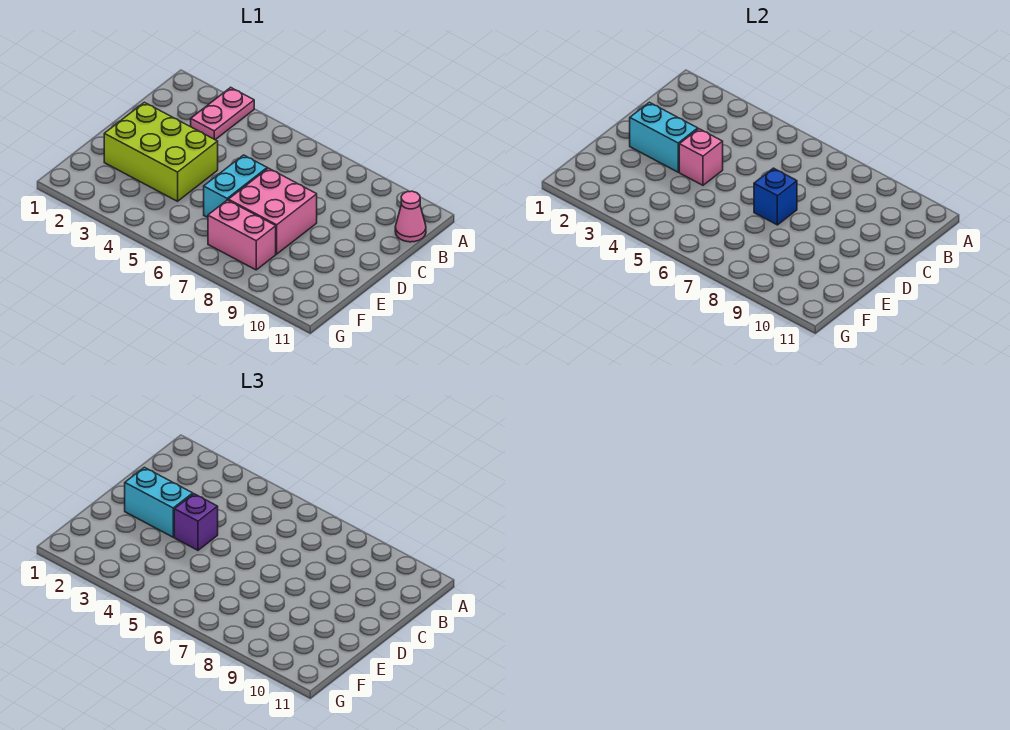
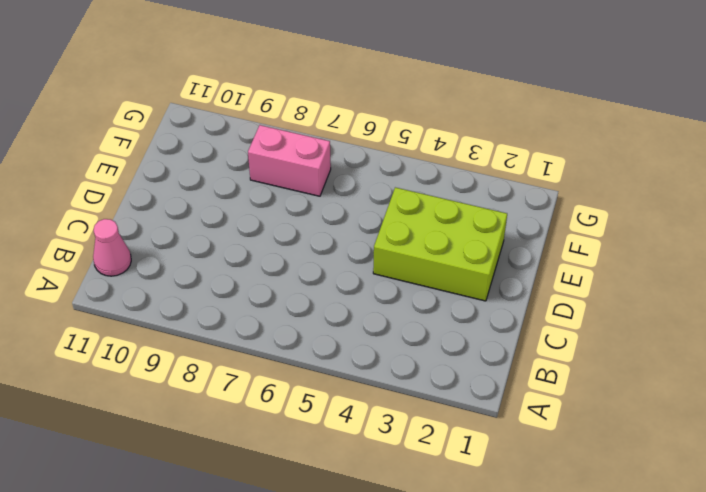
none -> pink 1x2 plate [191,87,254,140]
none -> cyan 1x2 brick [204,155,267,217]

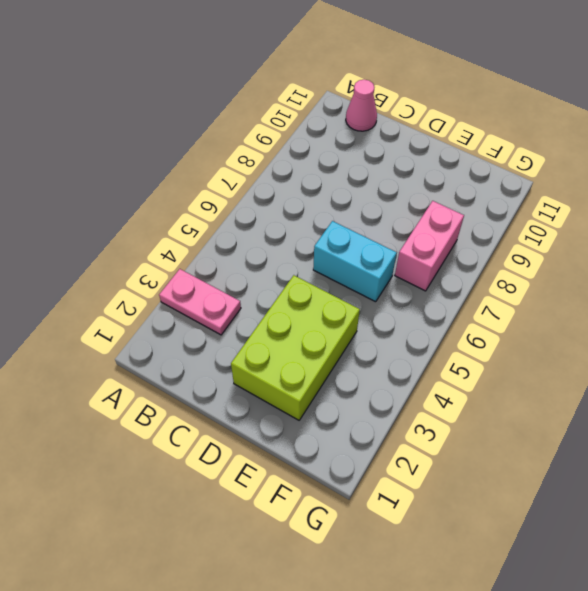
none -> pink 2x2 brick [228,168,317,254]
none -> cyan 1x2 brick [630,102,698,172]

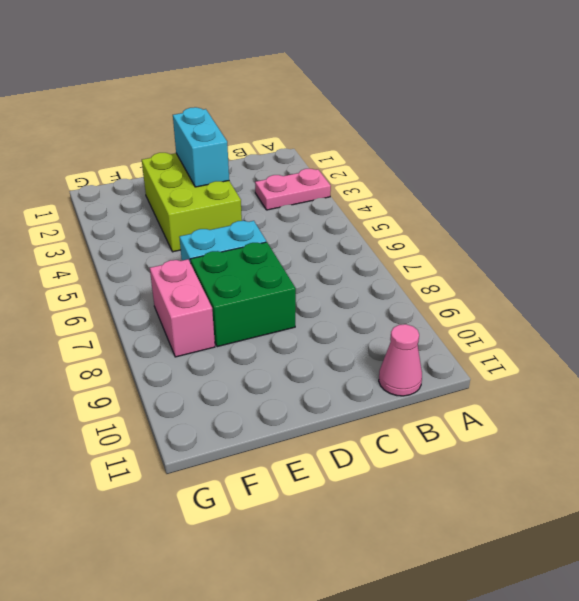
green 2x2 brick [191,242,296,347] -> pink 2x2 brick [228,168,317,254]
none -> pink 1x1 brick [679,129,723,185]
none -> blue 1x1 brick [754,168,797,225]

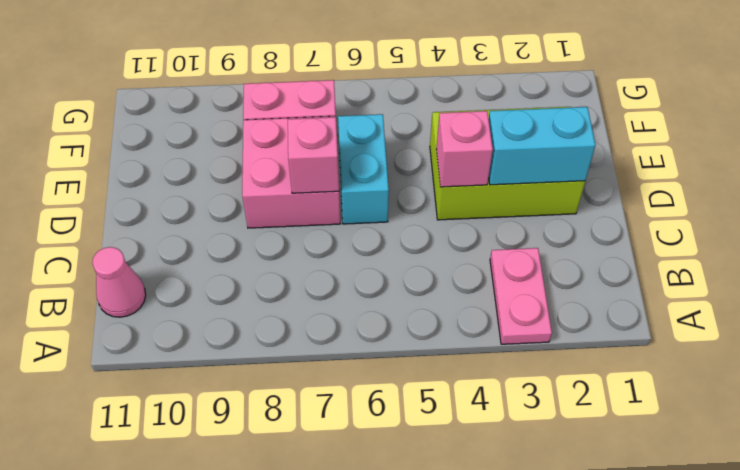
pink 1x1 brick [288,117,339,193] -> blue 1x1 brick [754,168,797,225]
none -> cyan 1x2 brick [125,467,193,537]
none -> purple 1x1 brick [174,494,218,550]

